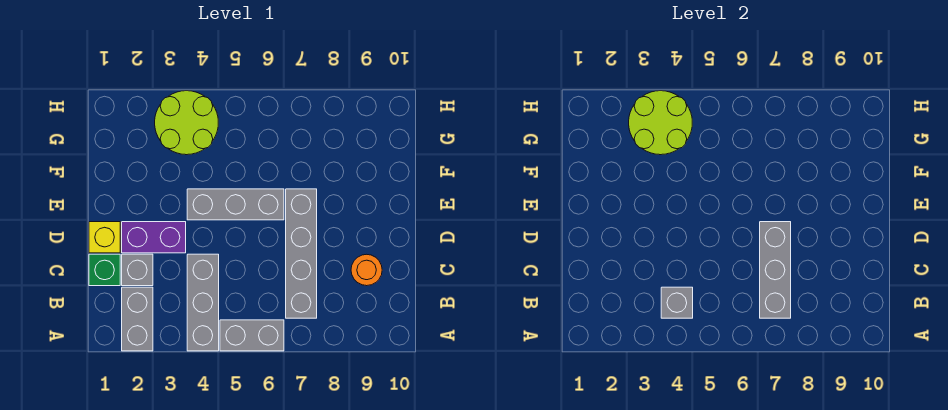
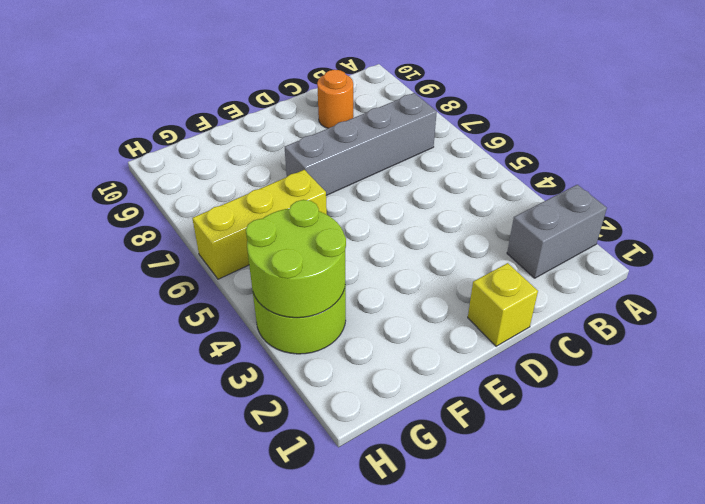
yellow 1x3 brick [192,170,327,279] -> none
none -> grey 1x3 brick [187,254,219,351]
none -> grey 1x2 brick [220,320,284,351]
none -> green 1x1 brick [89,254,120,286]

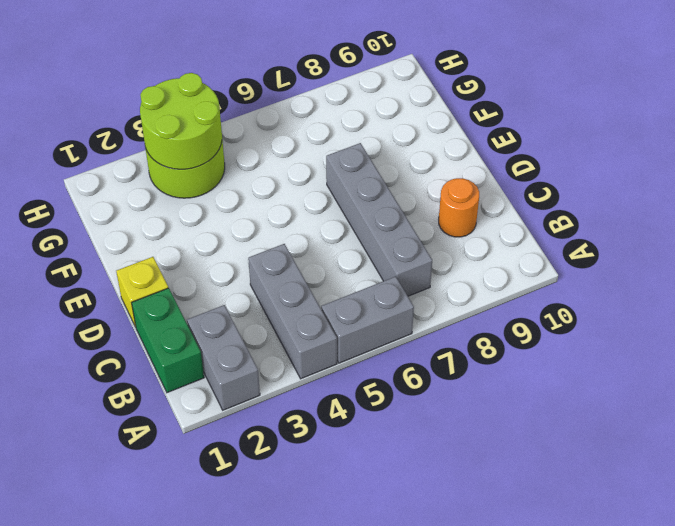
green 1x2 brick [132,288,204,393] -> green 1x1 brick [89,254,120,286]
none -> grey 1x1 brick [122,254,153,286]
none -> purple 1x2 brick [122,222,186,253]
none -> grey 1x3 brick [187,189,284,220]

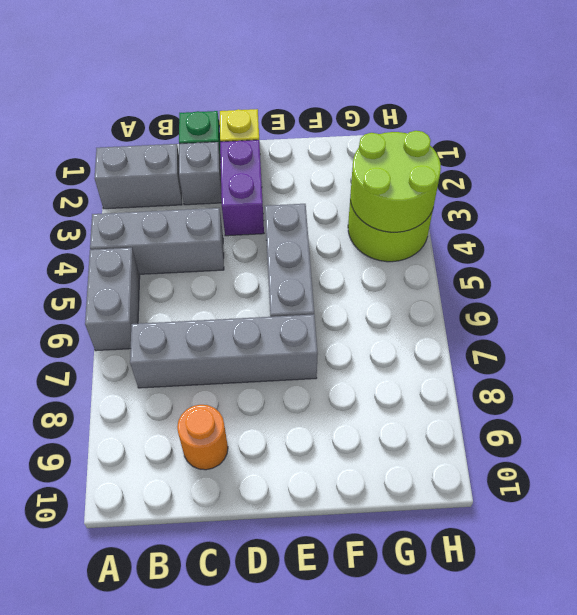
none -> grey 1x1 brick [661,287,693,318]
none -> grey 1x3 brick [760,222,791,318]

